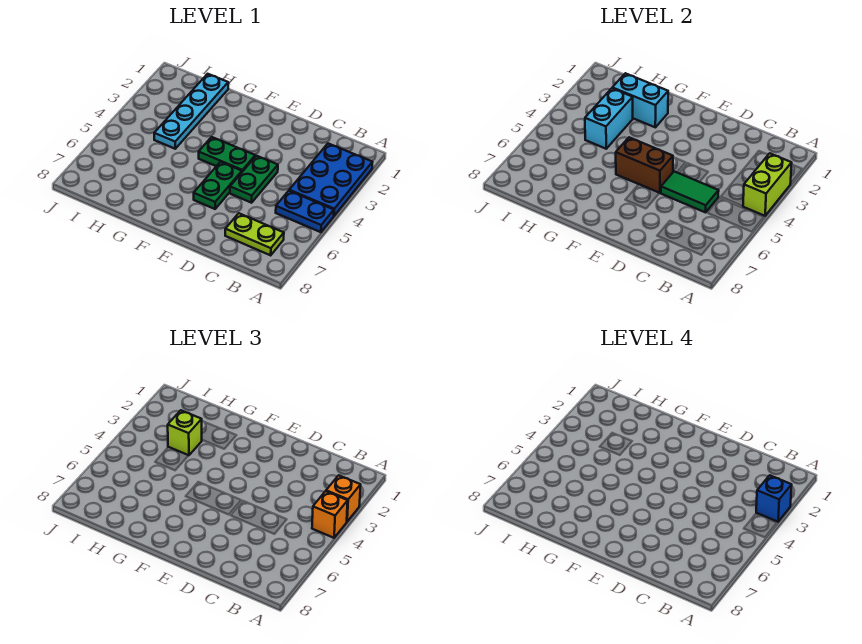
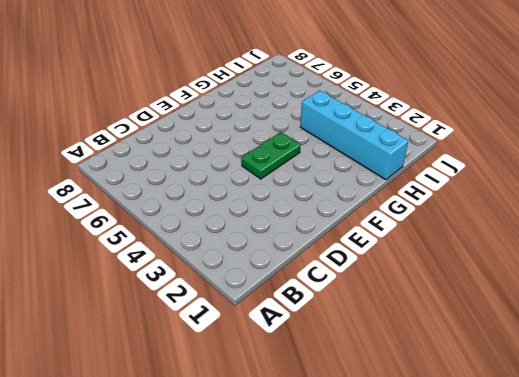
cyan 1x4 brick [300,90,408,180] -> cyan 1x4 plate [154,74,228,149]
none -> blue 2x3 plate [289,144,372,216]
none -> blue 1x2 plate [276,191,334,232]
none -> lime 1x2 plate [225,213,284,255]

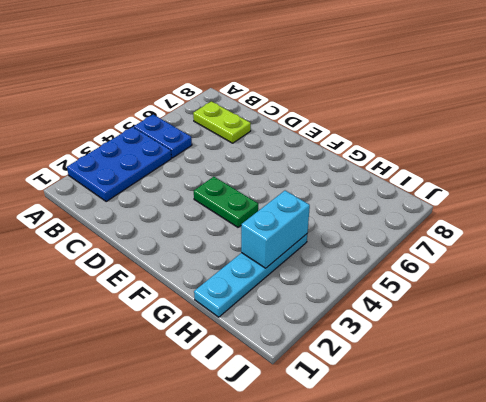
none -> green 1x2 plate [230,156,278,203]
none -> green 1x2 plate [194,162,242,209]
none -> lime 1x2 brick [743,153,792,216]

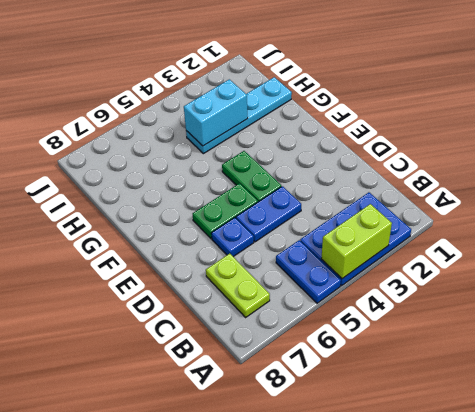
blue 1x2 plate [236,186,301,242] -> green 1x2 plate [230,156,278,203]
blue 1x1 plate [211,218,254,257] -> none
none -> green 1x2 tile [661,171,719,212]
none -> brown 1x2 brick [616,137,673,193]
none -> cyan 1x2 brick [613,73,668,127]

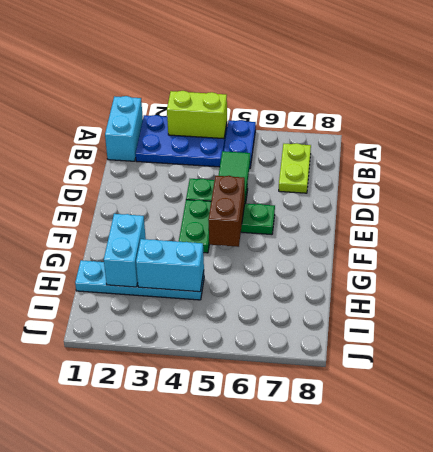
cyan 1x2 brick [105,96,143,161] -> none
none -> orange 1x1 brick [326,475,361,521]
none -> orange 1x1 brick [312,491,348,538]
none -> lime 1x1 brick [168,410,202,456]

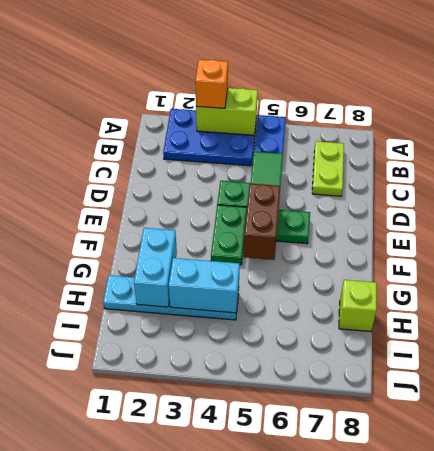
lime 1x1 brick [339,280,377,332] -> lime 1x1 brick moved to [168,410,202,456]
none -> orange 1x1 brick [312,491,348,538]
none -> blue 1x1 brick [756,475,792,522]

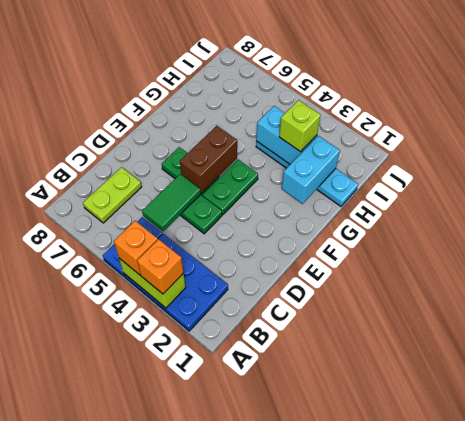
none -> blue 1x1 brick [756,475,792,522]

